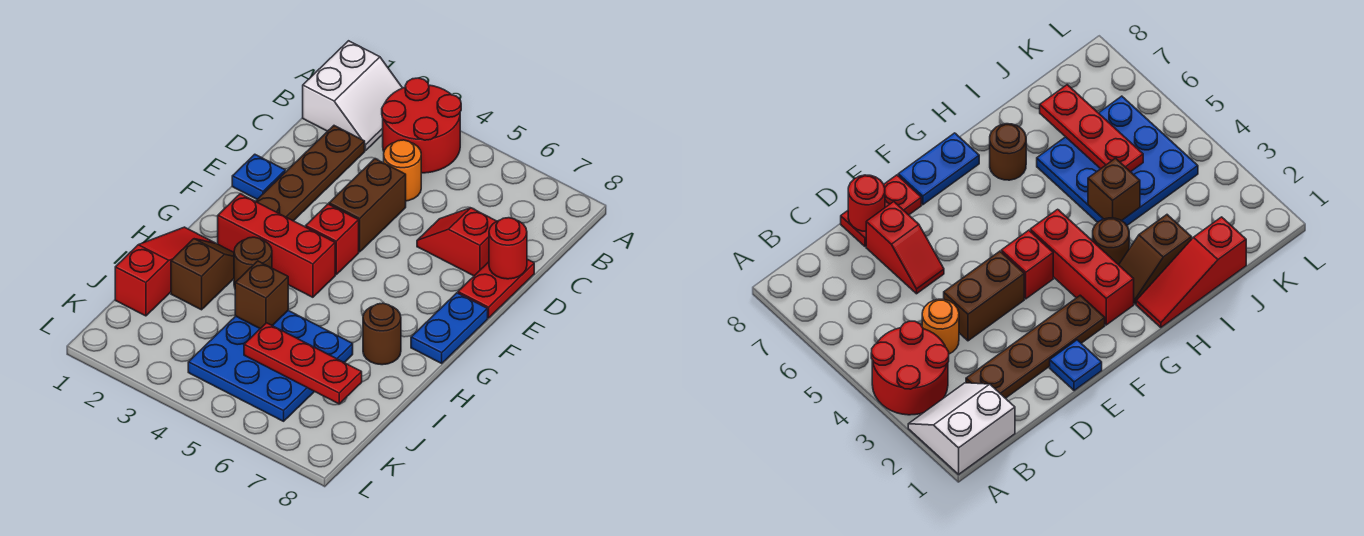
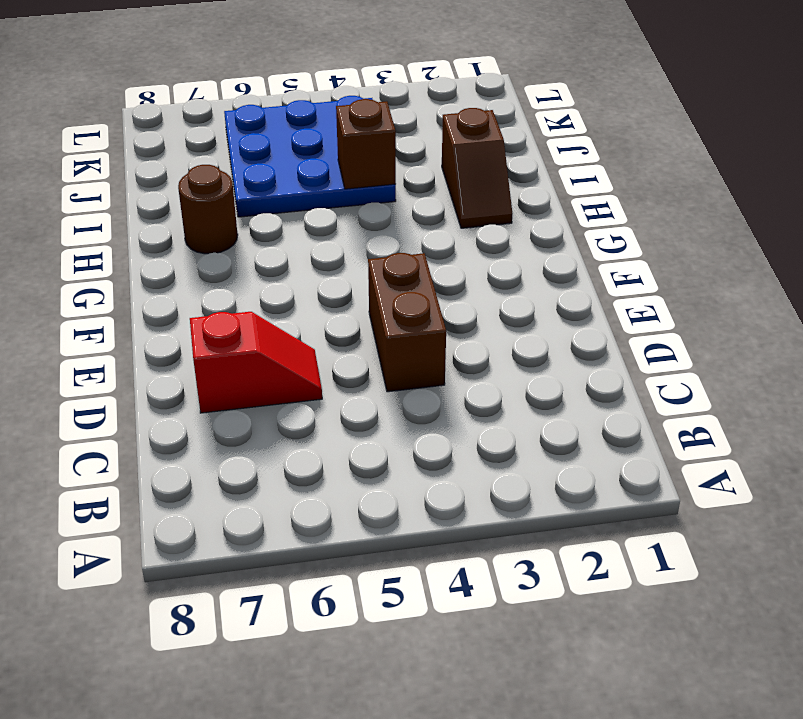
none -> white 2x2 slope [303,41,402,151]
none -> red 2x2 round brick [382,78,461,173]
none -> brown 1x4 plate [256,126,365,221]

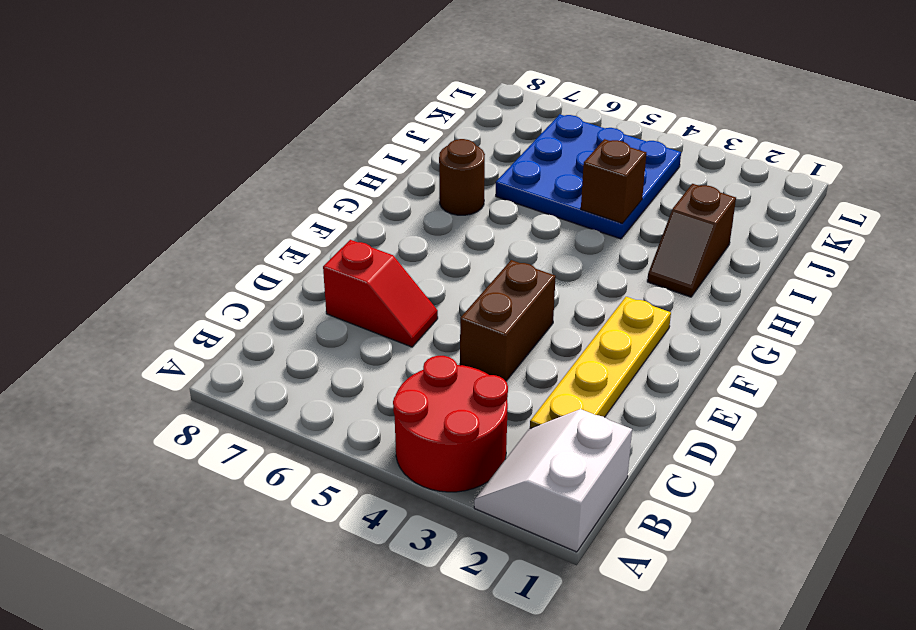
yellow 1x4 plate [530,297,671,428] -> brown 1x4 plate [256,126,365,221]
none -> orange 1x1 round brick [384,140,421,201]
none -> red 1x2 plate [458,259,534,318]
none -> blue 1x1 plate [232,154,285,199]

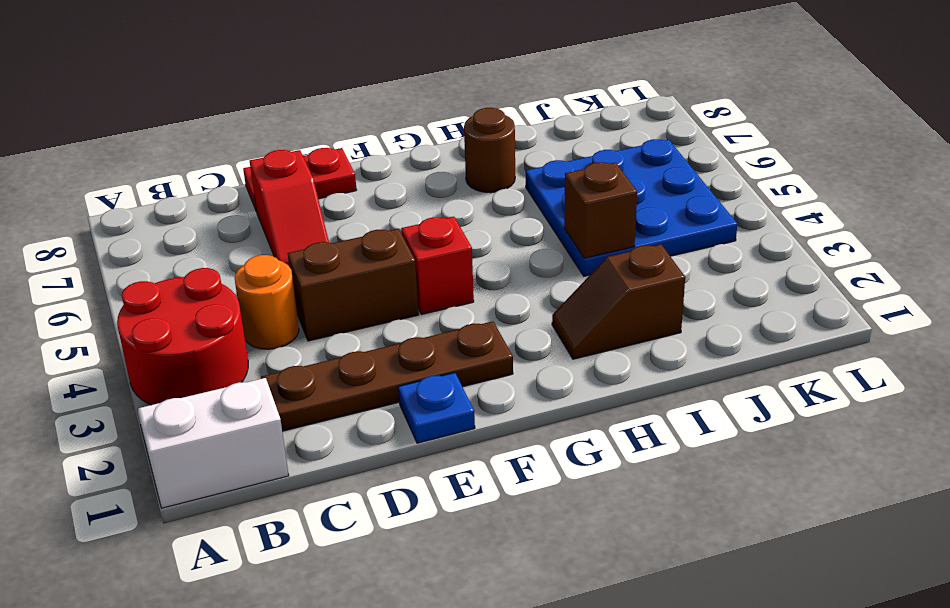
none -> blue 1x2 plate [411,293,488,363]
none -> red 1x3 brick [218,194,335,297]
none -> red 1x3 slope [115,227,214,316]

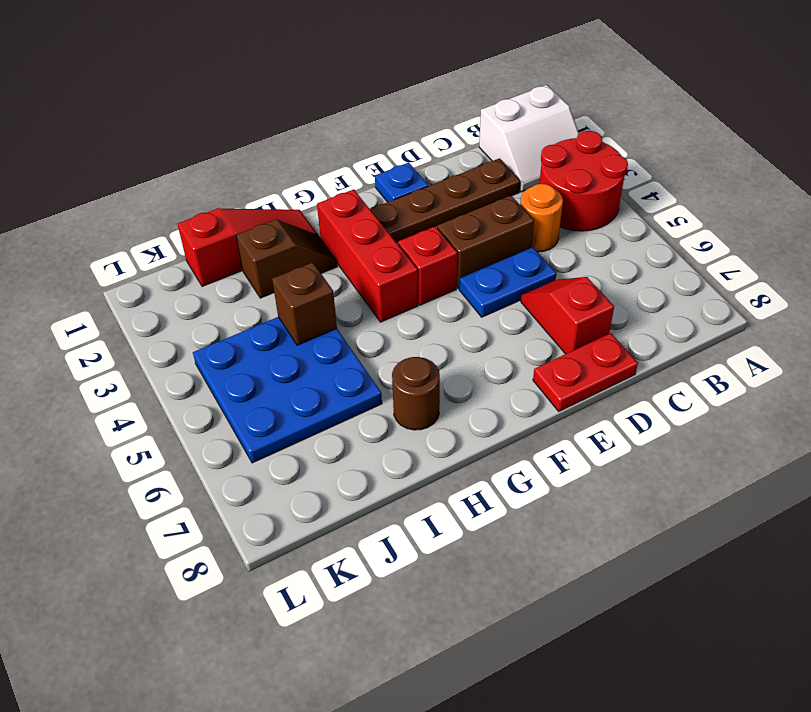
blue 1x2 plate [459,247,556,317] -> blue 1x2 plate moved to [411,293,488,363]
none -> brown 1x1 round brick [234,237,272,287]
none -> red 1x1 round brick [489,218,527,279]
none -> red 1x3 plate [244,323,362,404]

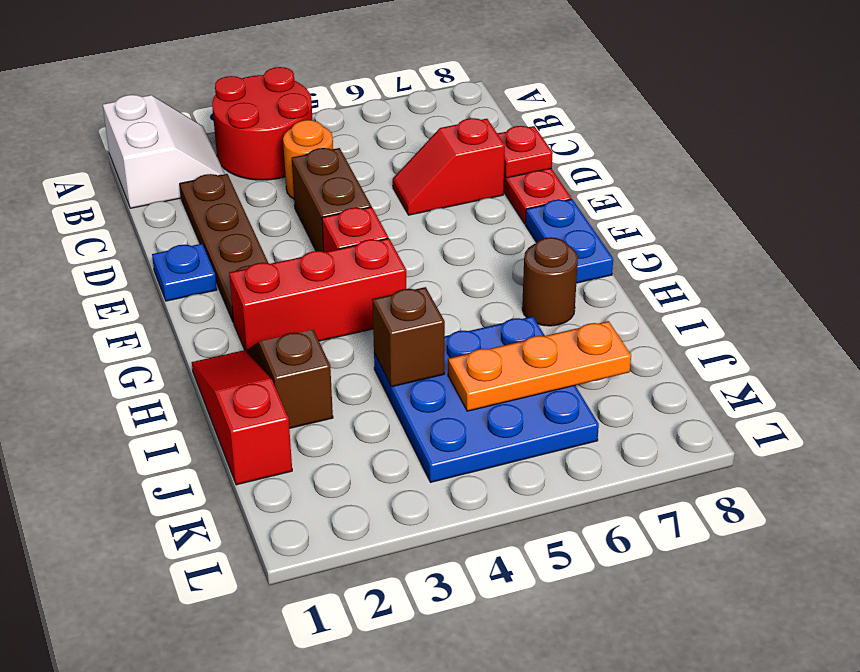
red 1x1 plate [497,126,553,178] -> red 1x1 round brick [489,218,527,279]
orange 1x3 plate [448,321,631,411] -> red 1x3 plate [244,323,362,404]
none -> brown 1x1 round brick [234,237,272,287]

